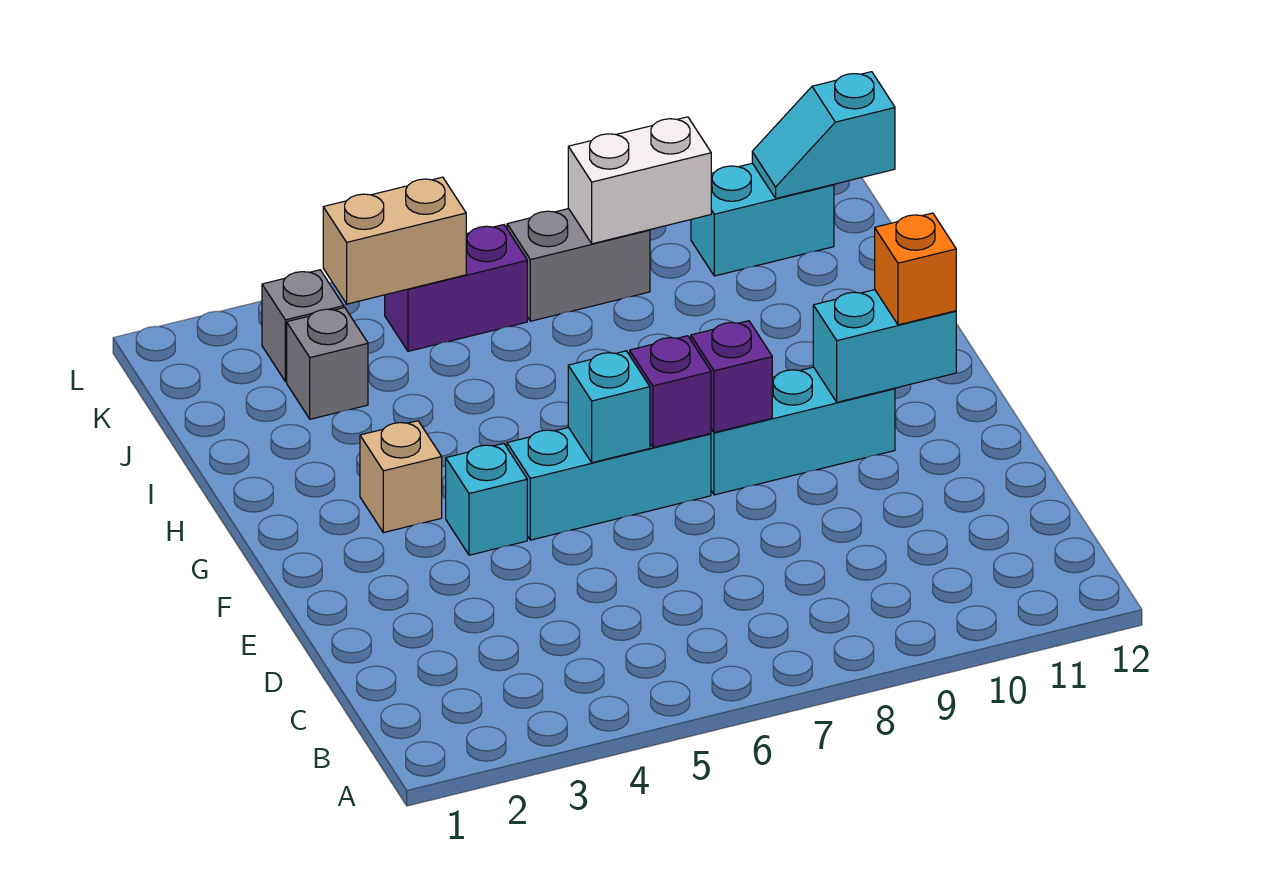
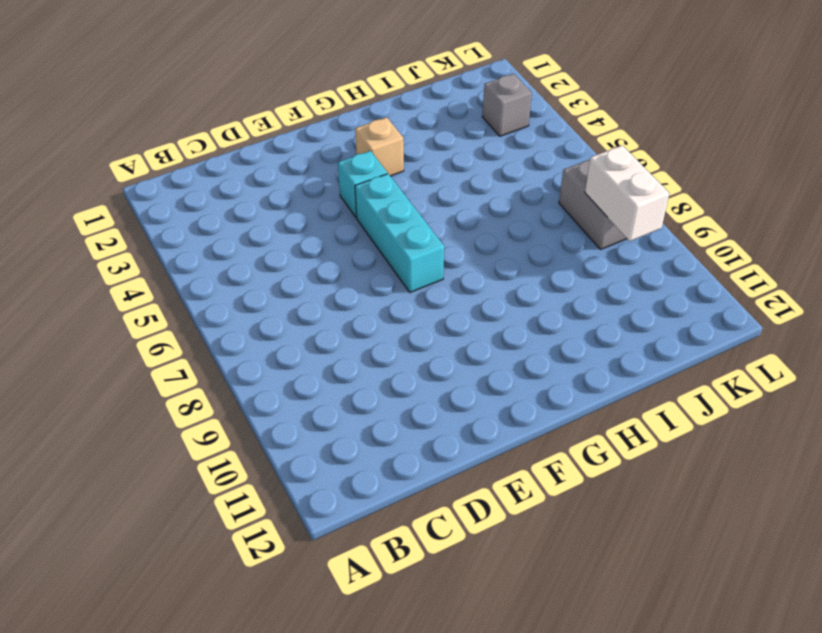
none -> cyan 1x3 brick [711,367,895,495]
none -> grey 1x1 brick [287,307,368,419]
none -> purple 1x2 brick [385,225,527,351]

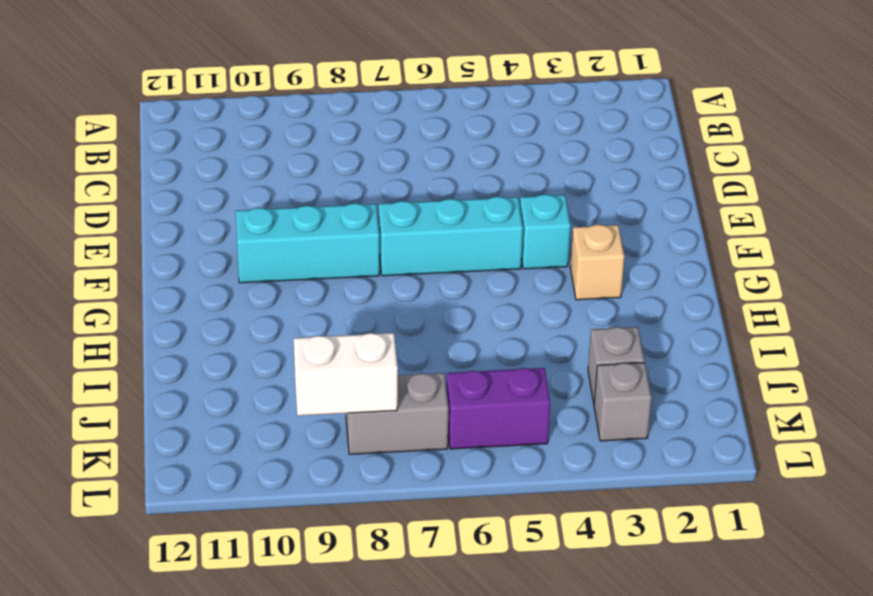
none -> cyan 1x2 brick [691,163,834,276]
none -> cyan 1x1 brick [568,351,650,463]
none -> purple 1x1 brick [630,336,711,448]

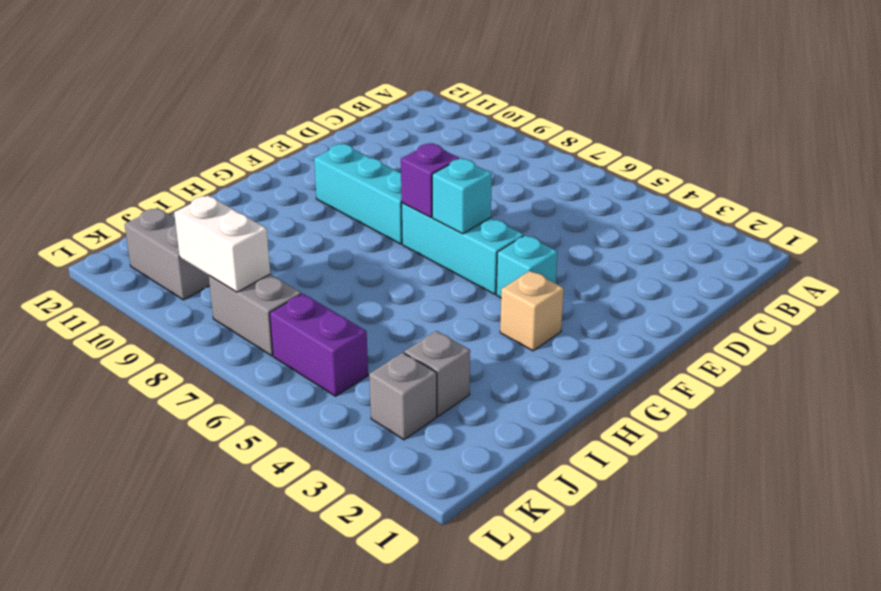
grey 1x2 brick [125,208,210,300] -> cyan 1x2 brick [691,163,834,276]
none -> purple 1x1 brick [691,321,772,433]
none -> cyan 1x2 brick [813,290,956,402]
none -> tan 1x2 brick [323,177,466,304]

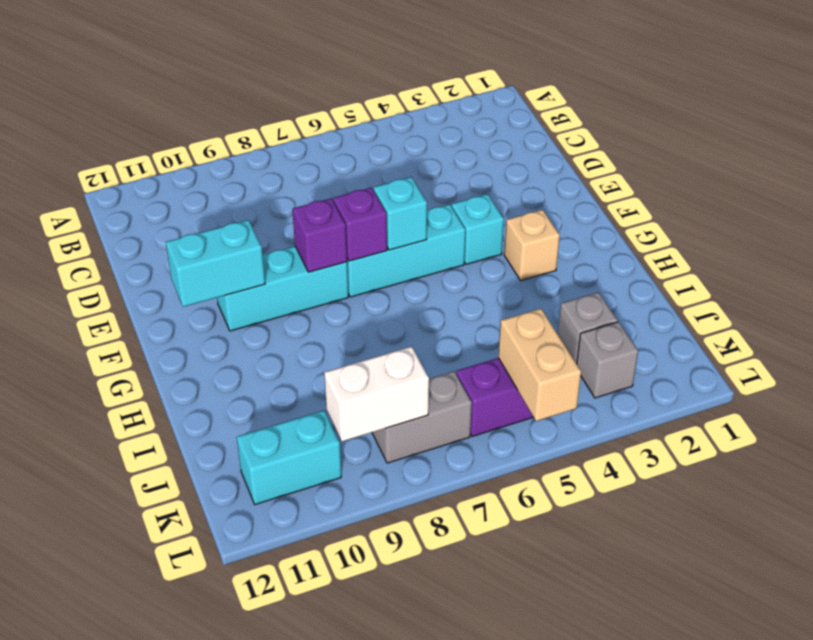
tan 1x2 brick [498,309,581,421] -> tan 1x2 brick turned to [323,177,466,304]
none -> cyan 1x2 slope [752,72,895,198]
none -> orange 1x1 brick [875,213,956,325]

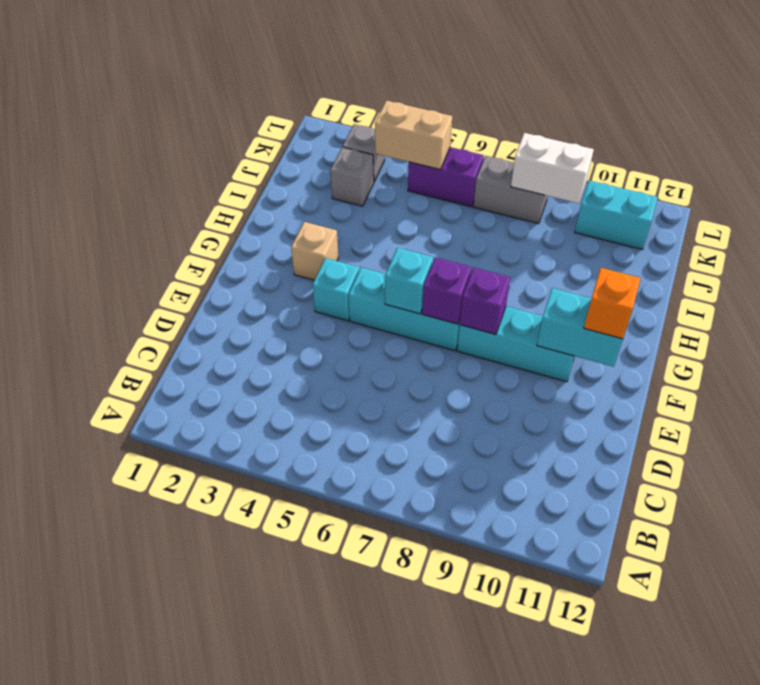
none -> cyan 1x2 slope [752,72,895,198]

